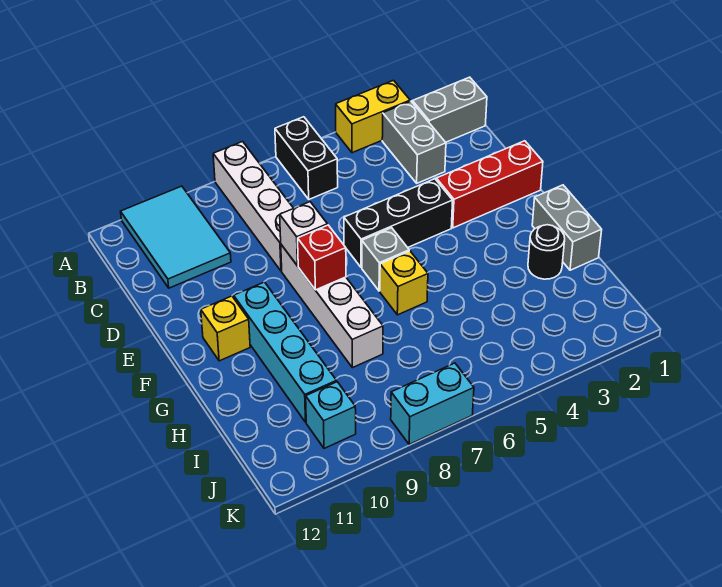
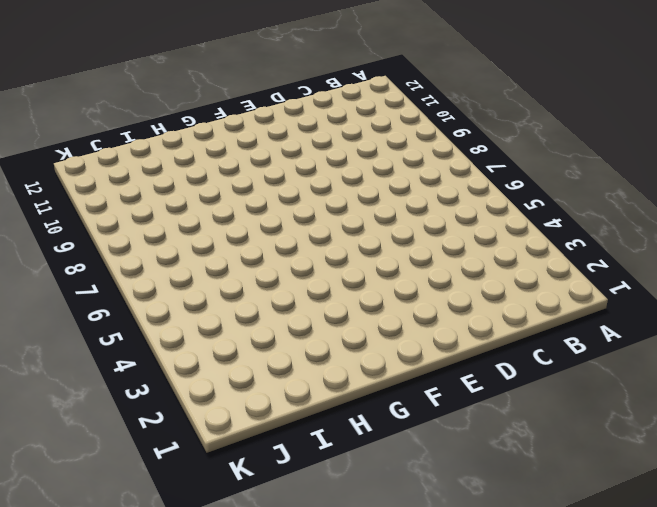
none -> yellow 1x2 brick [336,80,410,153]
none -> black 1x2 brick [275,117,338,199]
none -> white 1x4 brick [213,142,294,271]

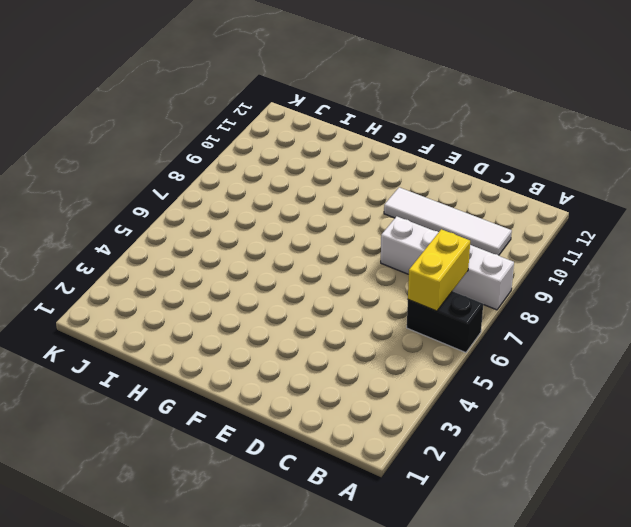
yellow 1x2 brick [408,229,470,311] -> yellow 1x2 brick moved to [336,80,410,153]
white 1x4 tile [384,187,512,255] -> cyan 2x3 tile [121,186,231,288]
none -> grey 1x2 brick [412,77,487,142]
none -> grey 1x2 brick [382,101,446,183]
none -> red 1x3 brick [436,141,543,228]

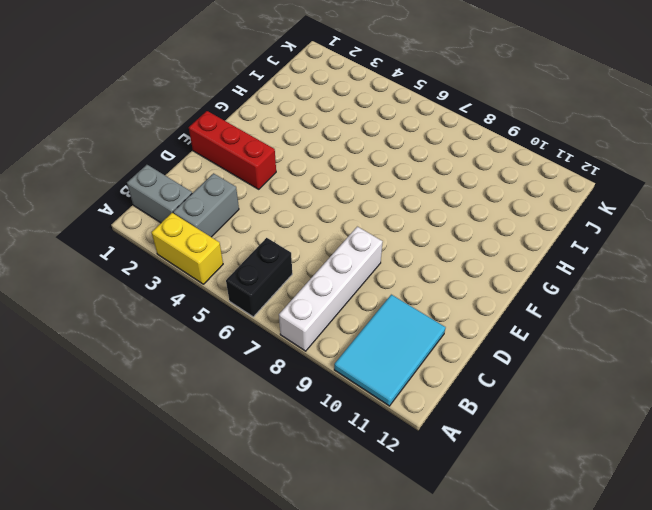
none -> black 1x3 brick [344,179,453,268]
none -> white 1x4 brick [281,245,383,368]
none -> grey 1x1 brick [362,228,409,291]

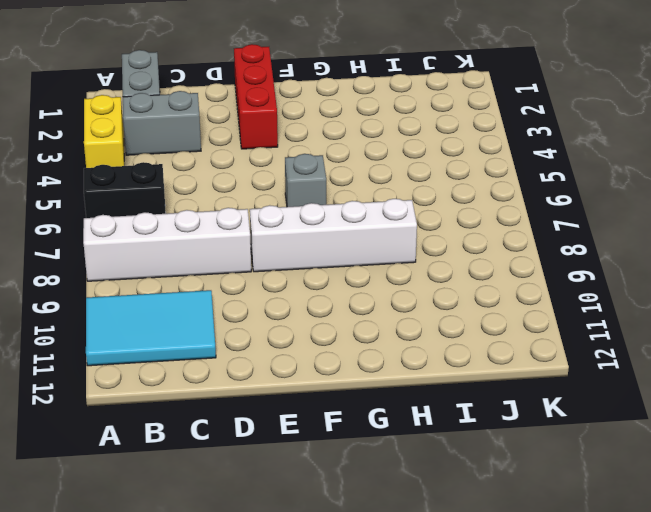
none -> black 1x3 brick [344,179,453,268]
none -> cyan 1x4 brick [234,282,337,422]
none -> yellow 1x1 brick [201,296,250,361]

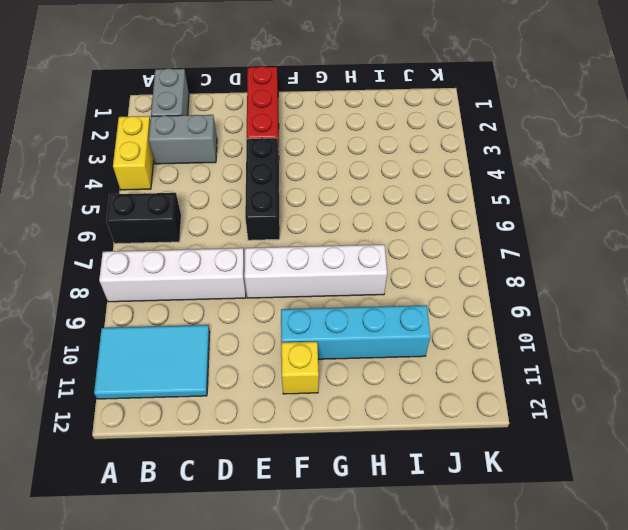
none -> grey 1x1 brick [362,228,409,291]
none -> grey 1x2 brick [532,185,602,270]
none -> yellow 1x1 brick [380,251,428,315]

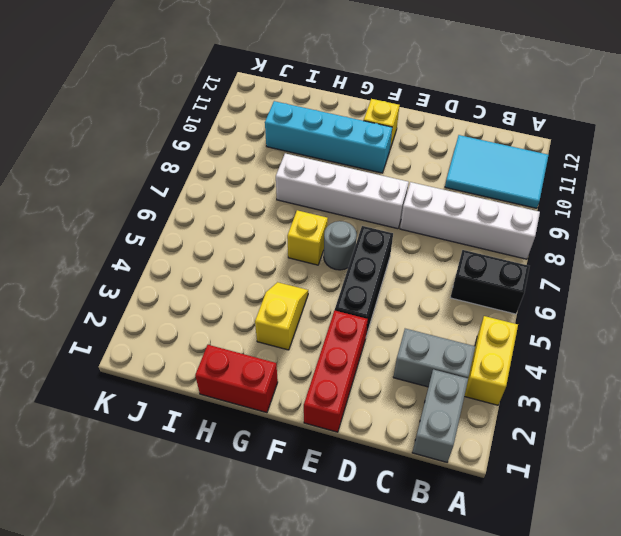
grey 1x1 round brick [324,221,357,270] -> grey 1x1 brick [362,228,409,291]
red 1x2 brick [195,345,278,413] -> grey 1x2 brick [532,185,602,270]
yellow 1x2 slope [255,282,308,350] -> none
none -> black 1x1 round brick [528,225,565,279]
none -> cyan 1x1 brick [306,382,356,448]
none -> cyan 1x2 brick [391,363,474,445]

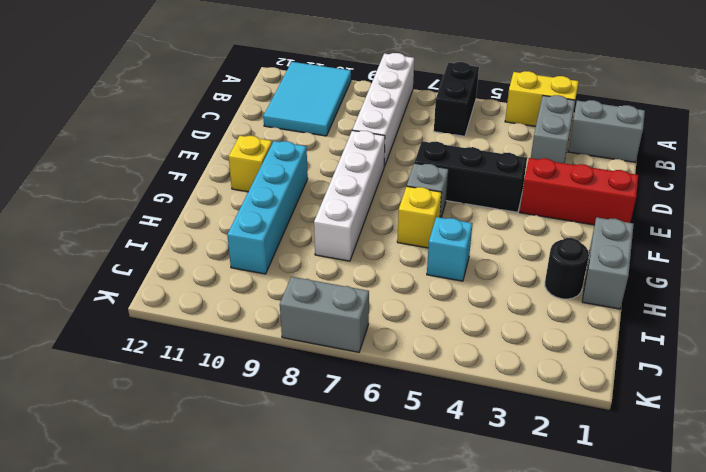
cyan 1x1 brick [427,217,473,281] -> cyan 1x1 brick moved to [306,382,356,448]
grey 1x2 brick [280,277,369,352] -> cyan 1x2 brick [391,363,474,445]
none -> white 1x1 brick [280,202,327,266]
none -> red 1x1 brick [298,225,346,290]

